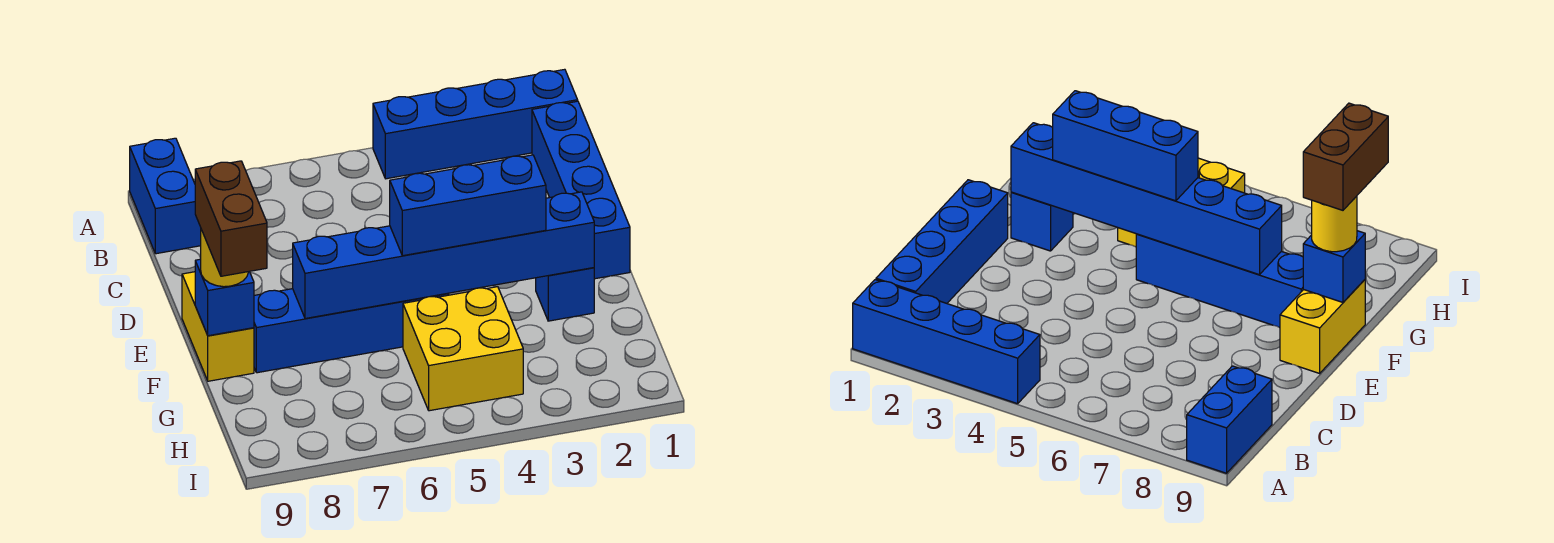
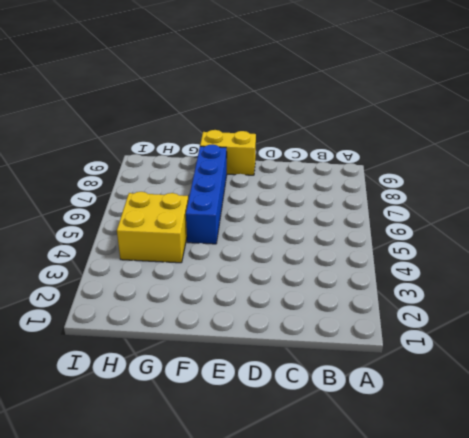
none -> blue 1x4 brick [373,69,578,179]
none -> blue 1x2 brick [130,138,201,254]
none -> blue 1x4 brick [532,101,630,279]

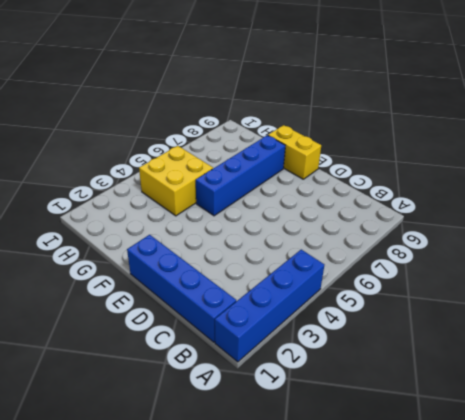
none -> blue 1x2 brick [130,138,201,254]
none -> blue 1x1 brick [536,268,594,321]
none -> blue 1x6 brick [293,192,594,319]

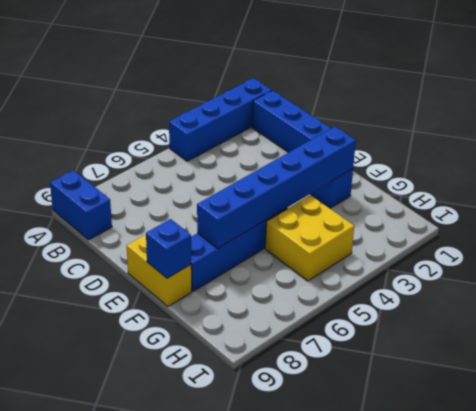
none -> blue 1x3 brick [390,155,546,256]
none -> yellow 1x1 round brick [201,230,248,287]
none -> brown 1x2 brick [195,161,267,276]

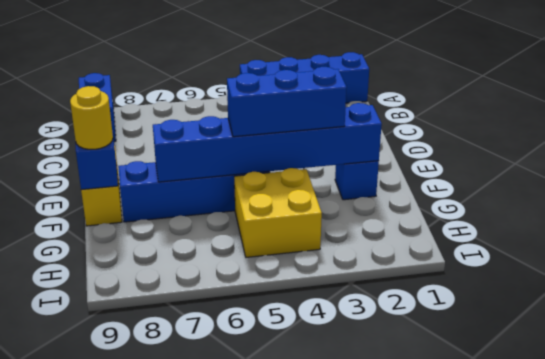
none -> blue 1x4 brick [532,101,630,279]
none -> brown 1x2 brick [195,161,267,276]

